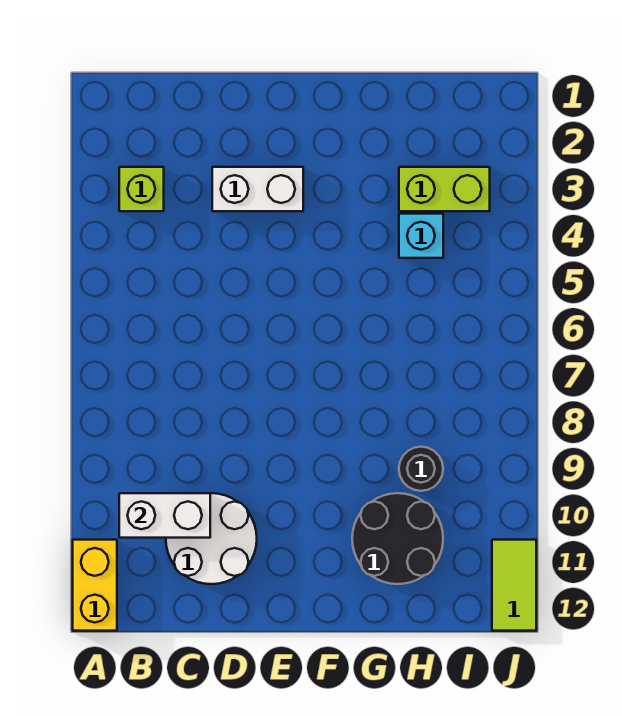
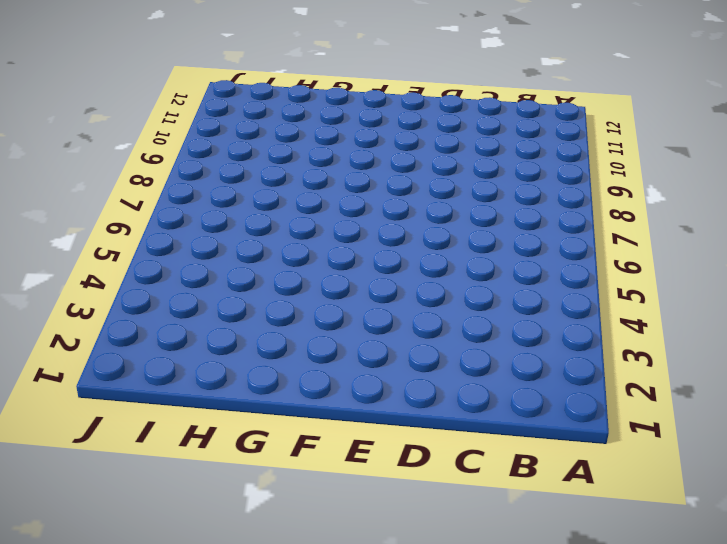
none -> yellow 1x2 brick [73,540,117,631]
none -> lime 1x1 brick [119,167,164,211]

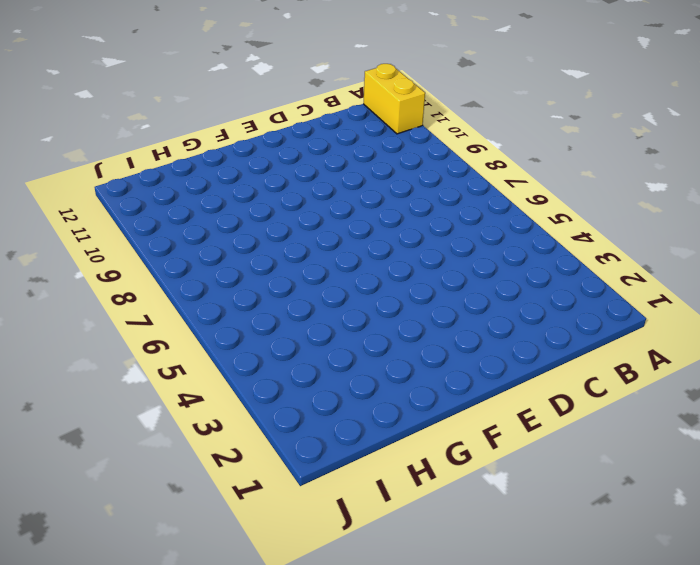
none -> lime 1x1 brick [119,167,164,211]
none -> white 2x2 round brick [166,493,257,584]

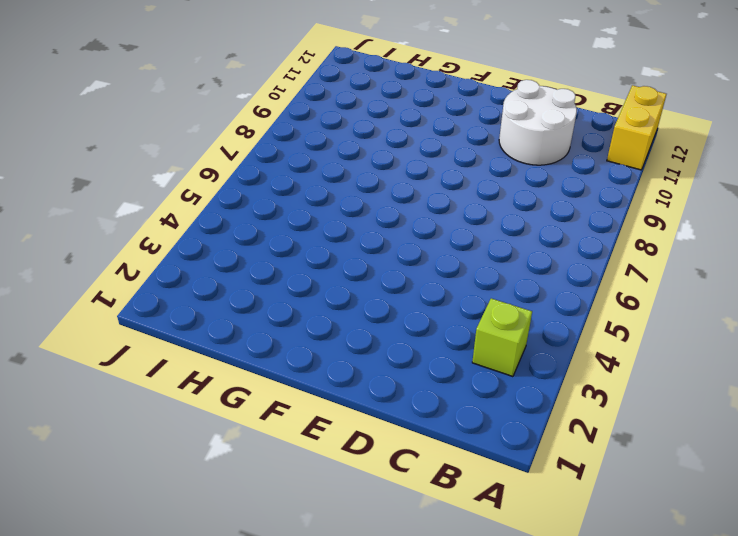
none -> white 1x2 brick [212,167,303,211]
none -> black 2x2 round brick [352,493,443,584]

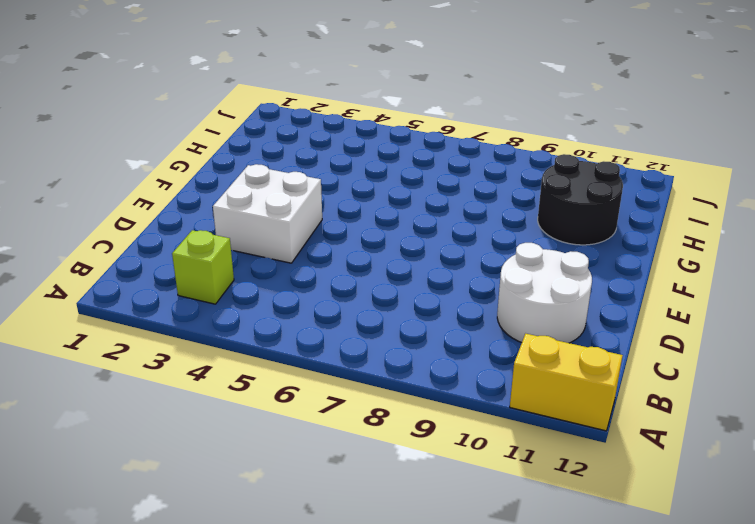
white 2x2 brick [213,164,322,263] -> white 1x2 brick [212,167,303,211]
none -> lime 1x2 brick [399,167,490,211]
none -> cyan 1x1 brick [399,214,443,258]

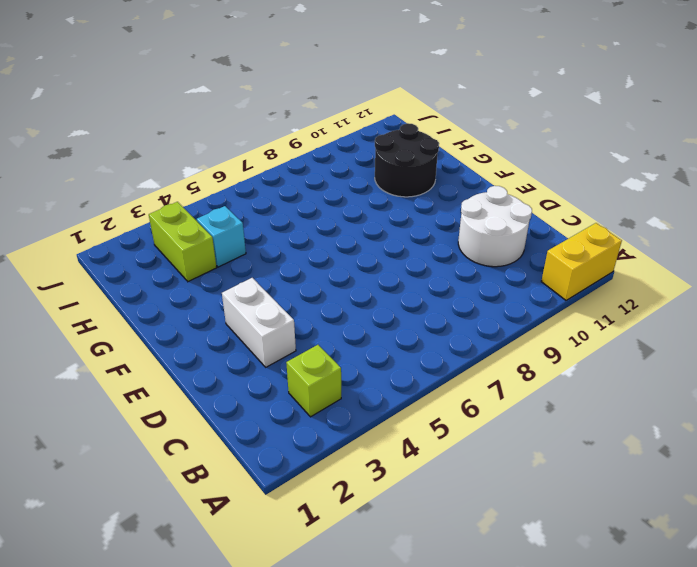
none -> black 1x1 round brick [399,447,443,491]
none -> lime 1x2 tile [492,540,536,631]

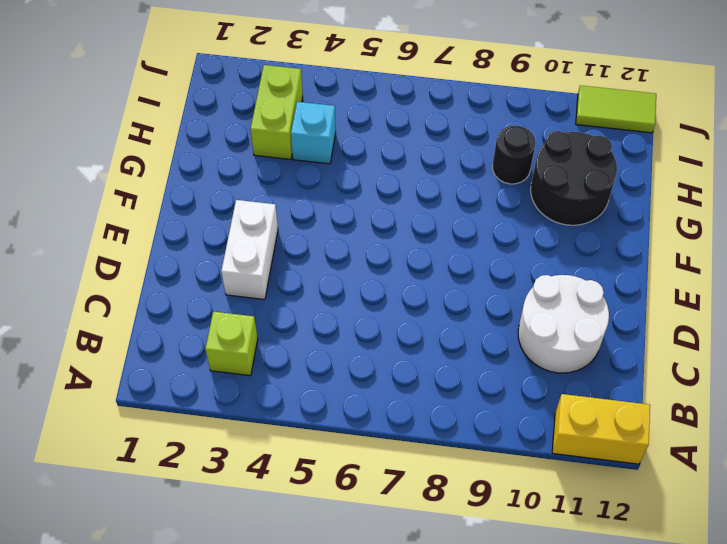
none -> white 1x2 brick [119,493,210,538]

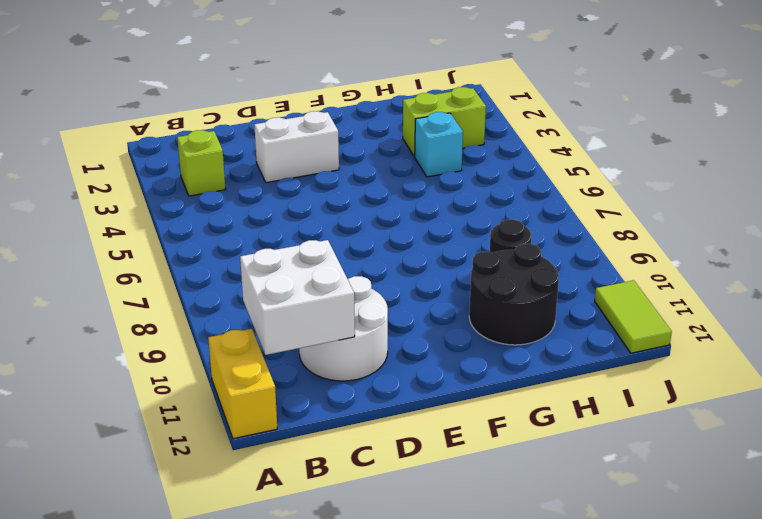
white 2x2 brick [240,240,355,355] -> white 1x2 brick [119,493,210,538]

